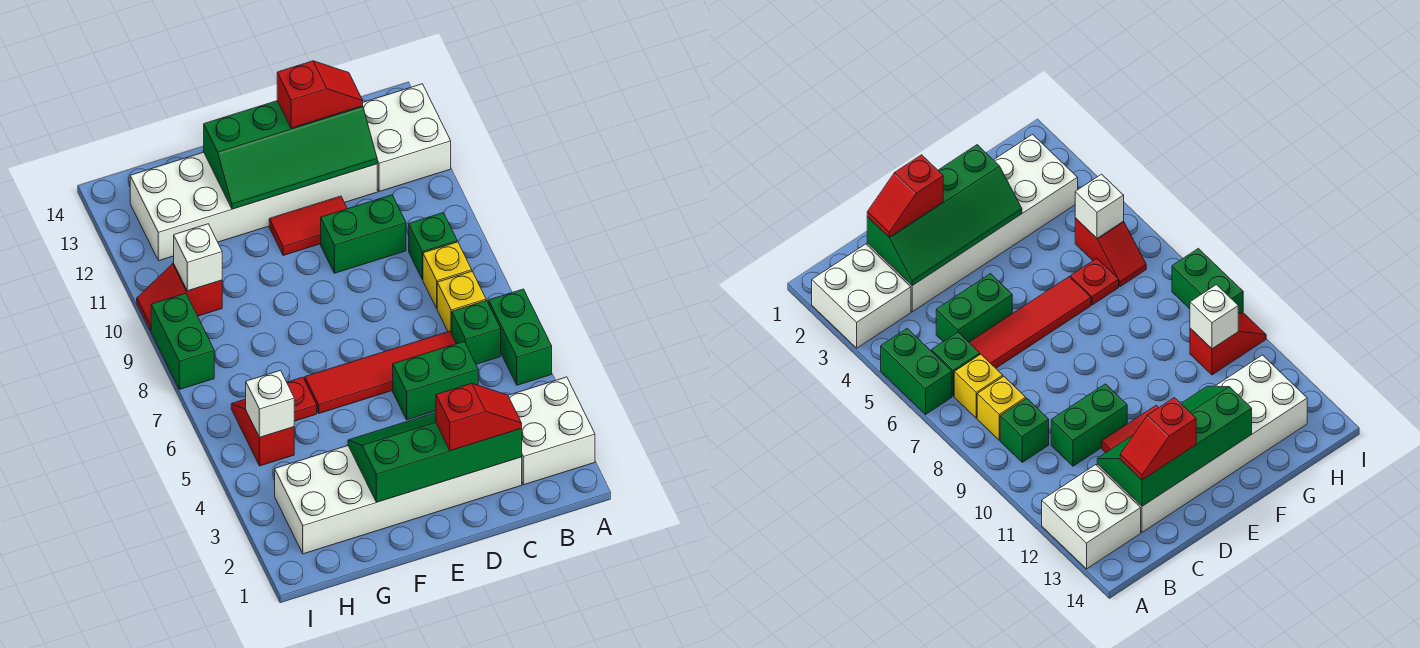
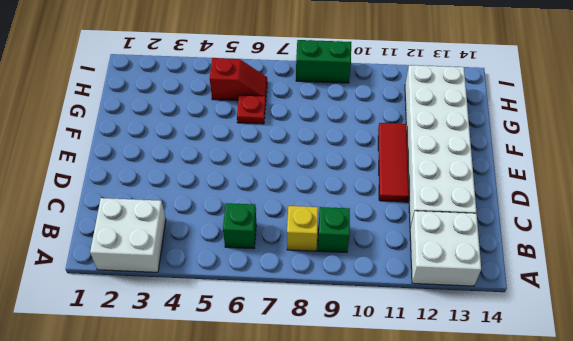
red 1x3 tile [378,123,409,202] -> red 1x2 tile [269,196,347,256]
none -> green 1x2 brick [489,289,552,385]
none -> yellow 1x1 brick [437,271,486,334]
none -> white 2x6 brick [275,446,522,554]

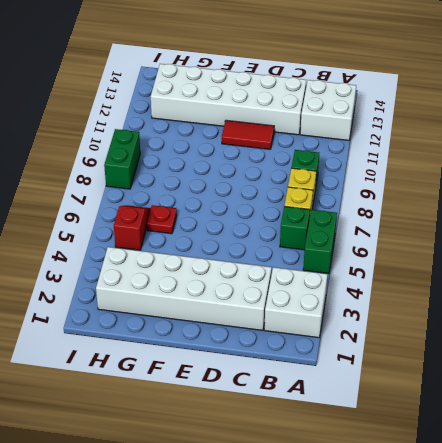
none -> green 1x2 brick [393,342,478,420]
none -> red 1x4 tile [305,331,456,413]
none -> green 1x2 brick [321,195,406,273]

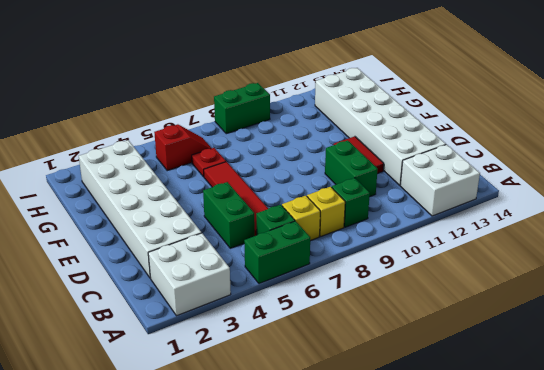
none -> red 1x2 slope [137,263,222,331]
none -> green 2x4 slope [348,413,522,502]
none -> green 2x4 slope [204,101,377,209]

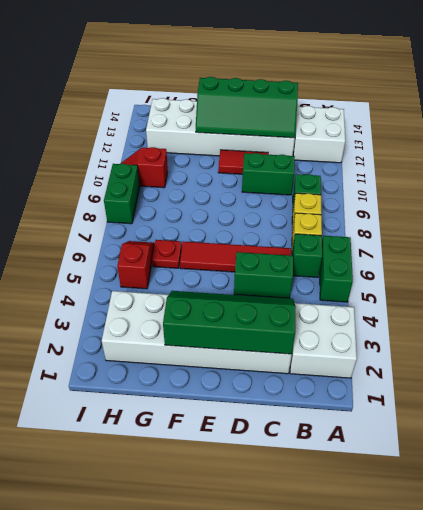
none -> white 1x1 brick [246,370,294,437]
none -> white 1x1 brick [174,224,222,291]
none -> red 1x2 slope [436,383,522,451]

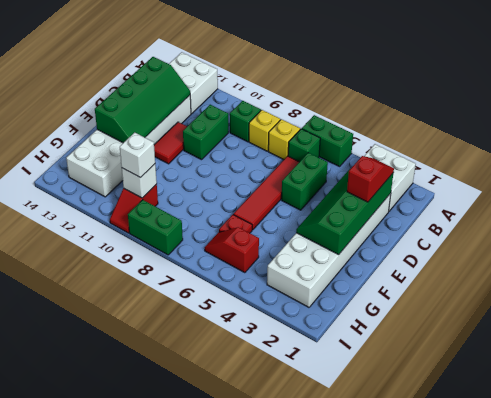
white 1x1 brick [120,132,155,178] -> white 1x1 brick moved to [246,370,294,437]
none -> red 1x2 slope [277,61,363,128]

